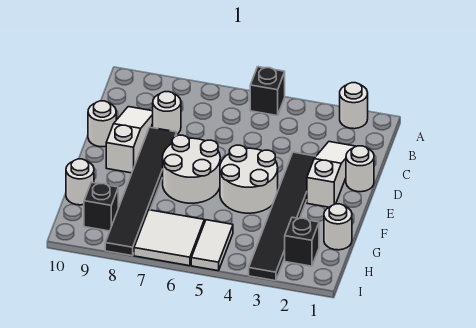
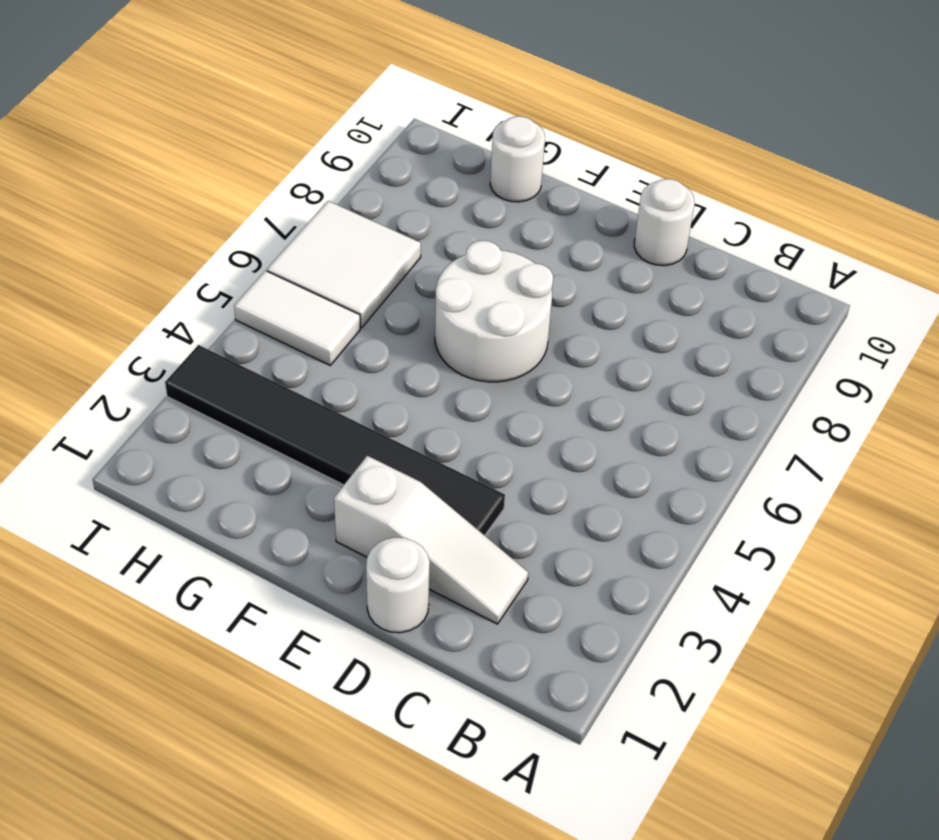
none -> white 1x1 round brick [340,83,368,129]
none -> black 1x1 brick [250,67,285,116]
none -> white 1x1 round brick [153,92,181,134]

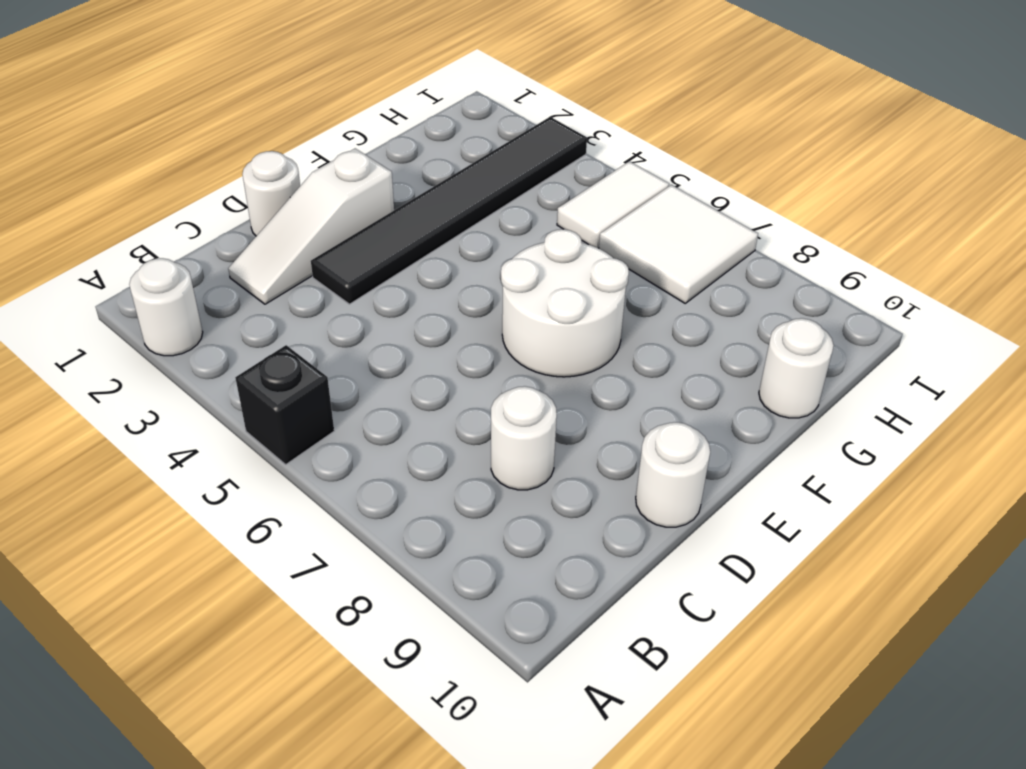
none -> white 1x3 slope [106,107,153,173]
none -> black 1x6 tile [105,127,177,256]
none -> white 2x2 round brick [220,145,278,213]

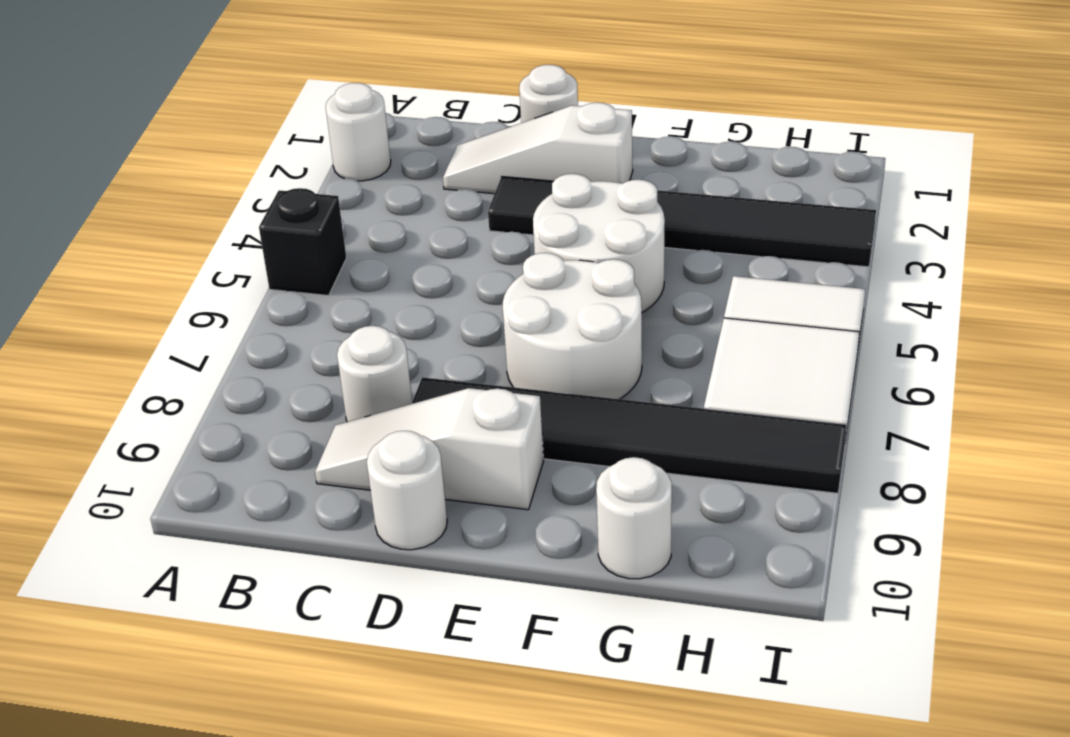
none -> white 1x1 round brick [324,204,352,250]
none -> black 1x1 brick [285,217,319,266]
none -> black 1x1 brick [84,182,118,231]

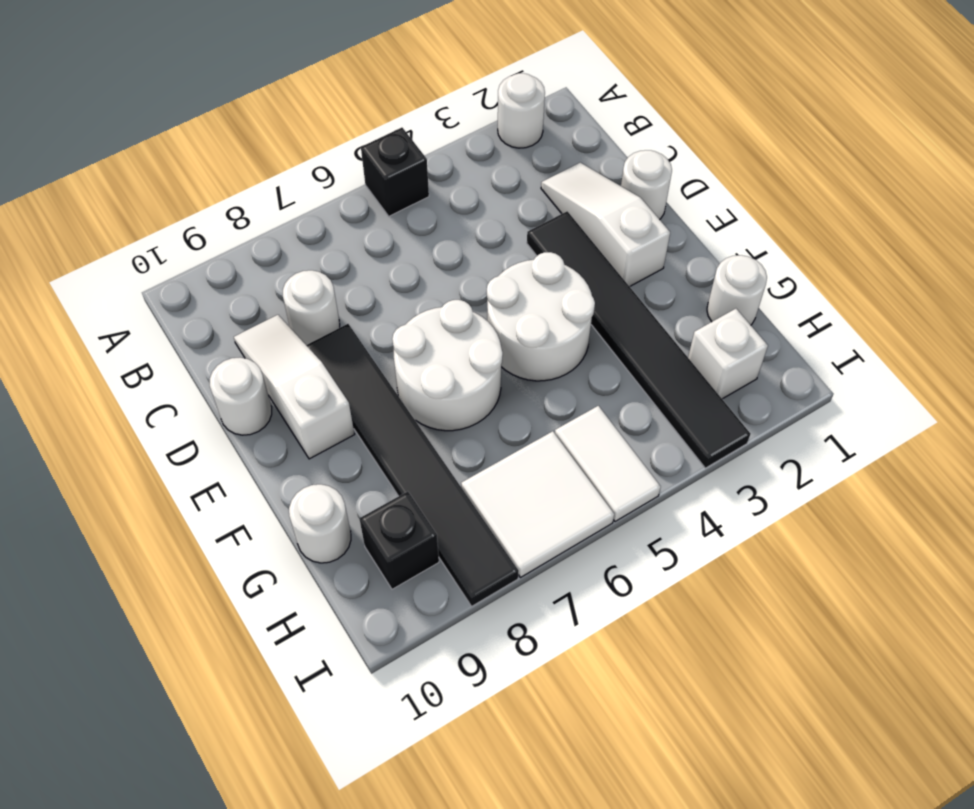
white 1x1 brick [688,309,768,399] -> black 1x1 brick [285,217,319,266]

